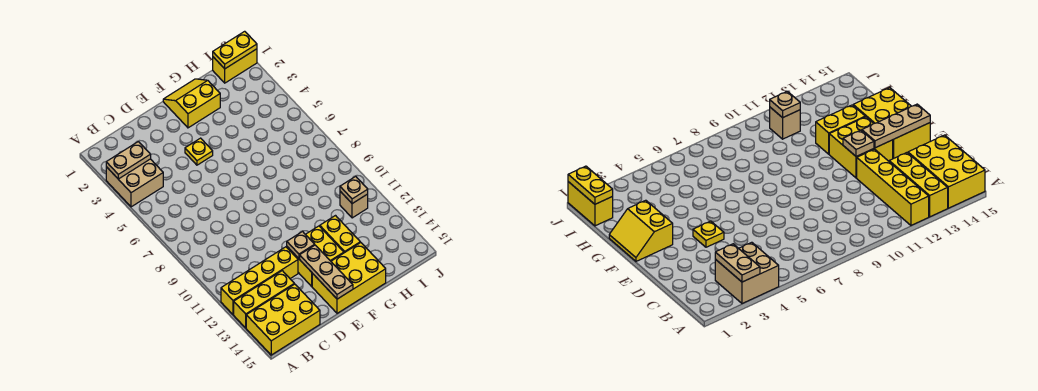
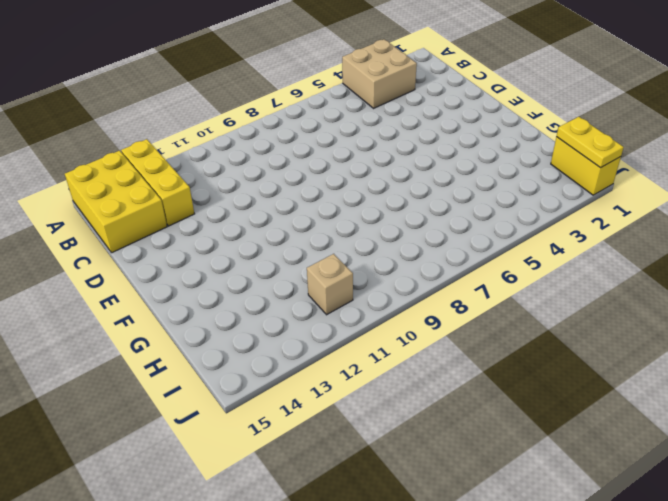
none -> yellow 1x4 brick [221,247,298,315]
none -> yellow 1x1 plate [185,138,213,165]
none -> yellow 2x2 brick [287,226,344,286]

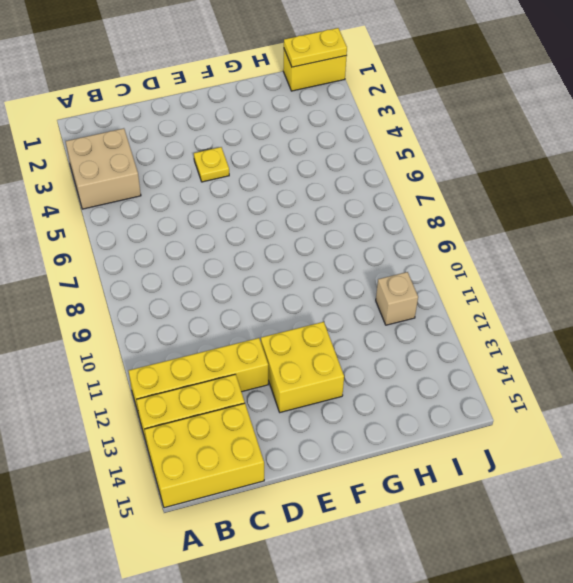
none -> yellow 2x3 brick [312,243,386,313]
none -> yellow 2x2 slope [163,79,220,128]
none -> yellow 1x2 brick [320,216,360,253]

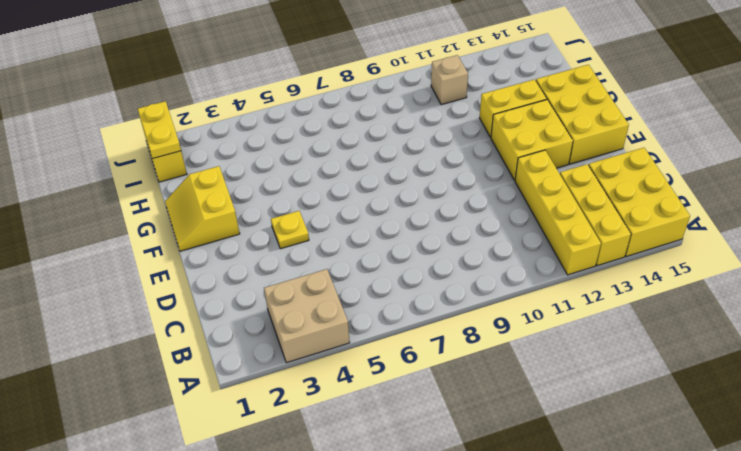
none -> tan 1x2 plate [106,142,151,179]
none -> tan 1x1 plate [287,232,315,258]
none -> tan 1x3 plate [300,245,353,299]

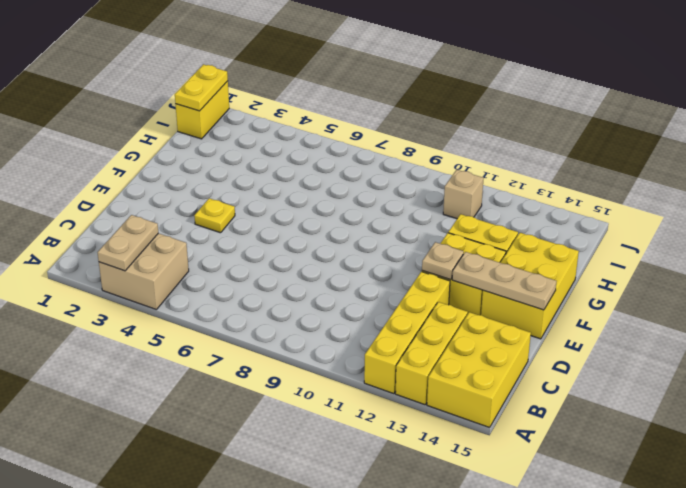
none -> yellow 2x2 slope [163,79,220,128]
none -> tan 1x1 plate [340,176,368,204]

